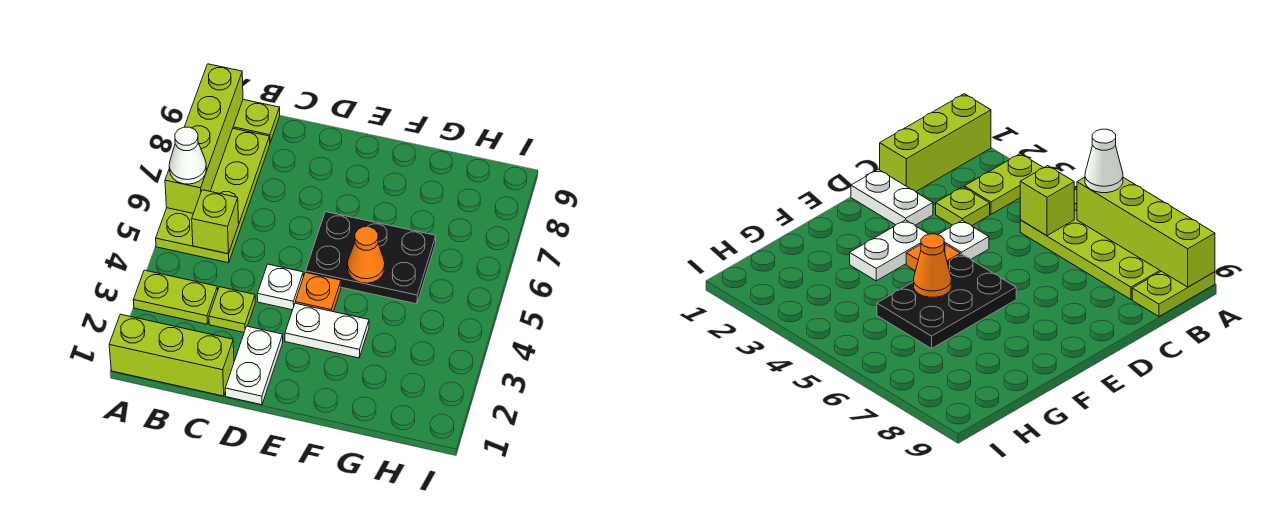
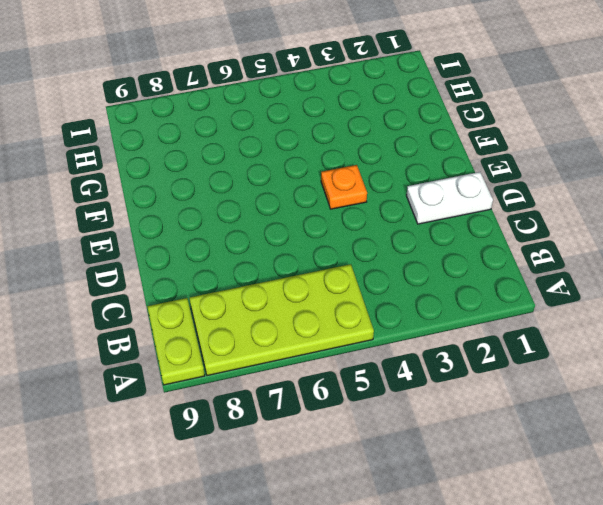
none -> lime 1x3 brick [109,314,234,396]
none -> lime 1x2 plate [133,270,218,324]
none -> lime 1x1 plate [209,287,255,333]

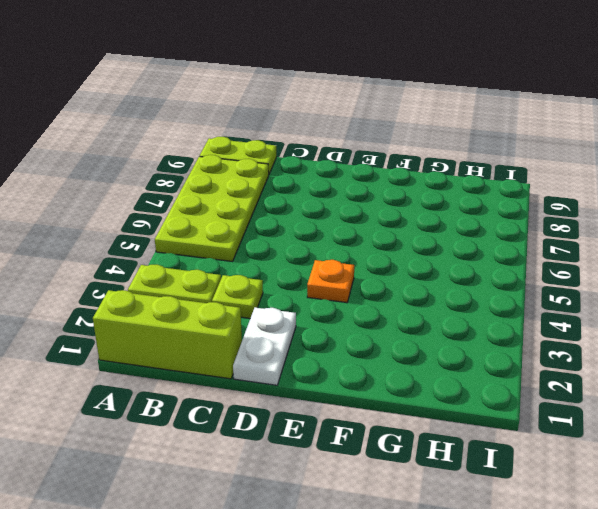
none -> white 1x1 plate [257,264,303,310]
none -> white 1x2 plate [285,303,369,358]
none -> black 2x3 plate [306,212,436,304]

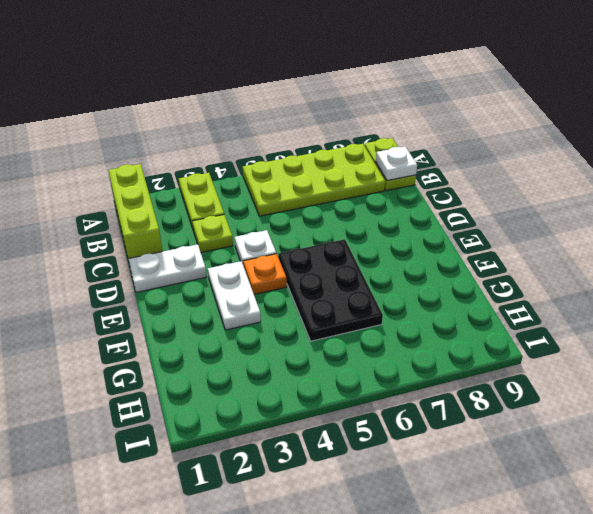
white 1x1 plate [376,147,417,181] -> none
none -> lime 1x4 brick [165,64,243,213]
none -> lime 1x1 brick [192,190,239,254]
none -> orange 1x1 cone [347,227,385,283]

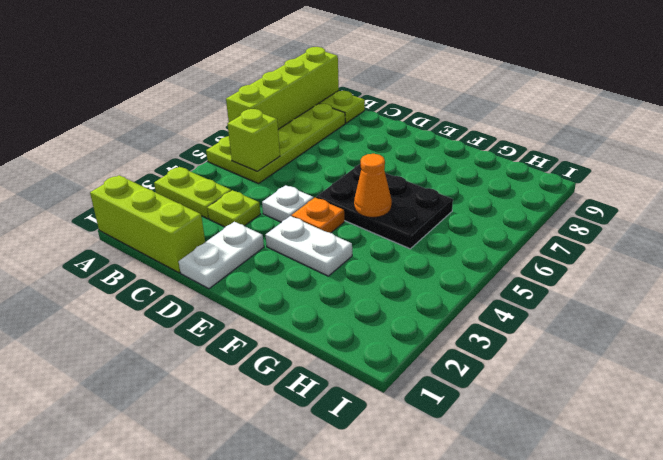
none -> white 1x1 cone [169,127,206,184]

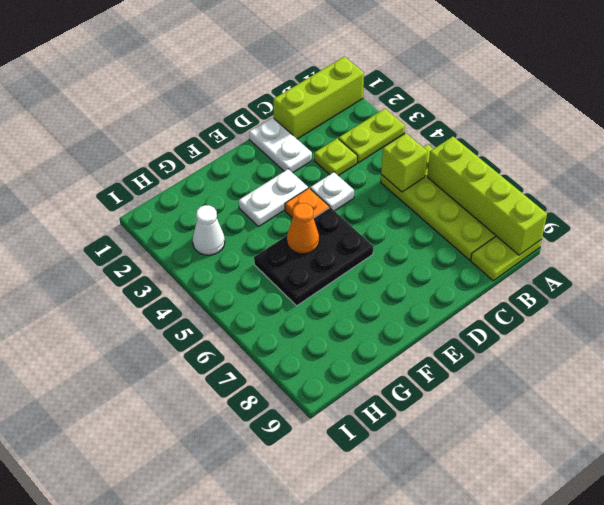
white 1x1 cone [193,205,225,255] -> white 1x1 cone moved to [169,127,206,184]

